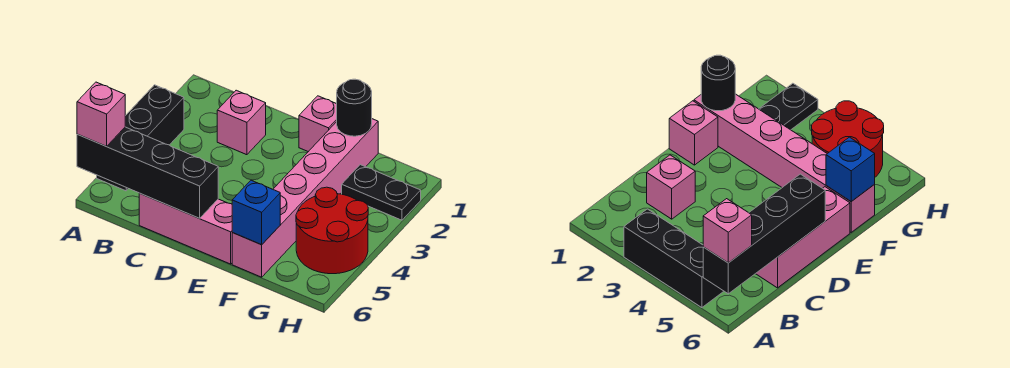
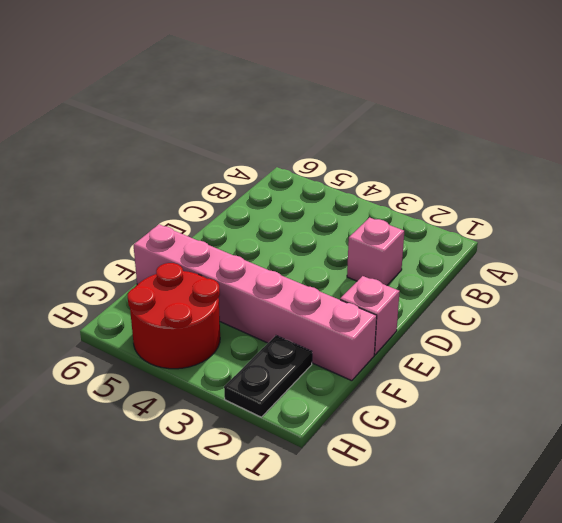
none -> black 1x3 brick [97,85,184,191]
none -> pink 1x3 brick [139,193,232,264]

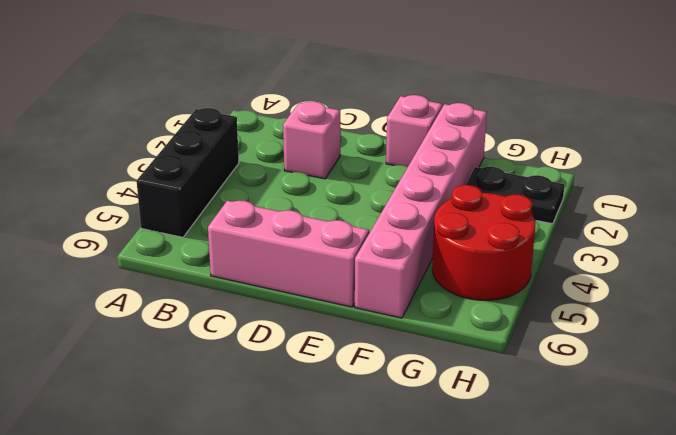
none -> black 1x4 brick [77,127,218,218]
none -> black 1x1 round brick [337,79,372,136]

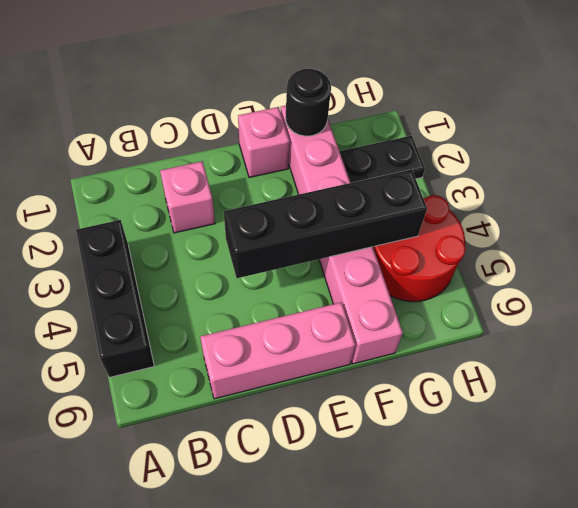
black 1x4 brick [224,169,427,278] -> black 1x4 brick moved to [77,127,218,218]
none -> blue 1x1 brick [232,180,280,245]
none -> pink 1x1 brick [77,82,125,146]

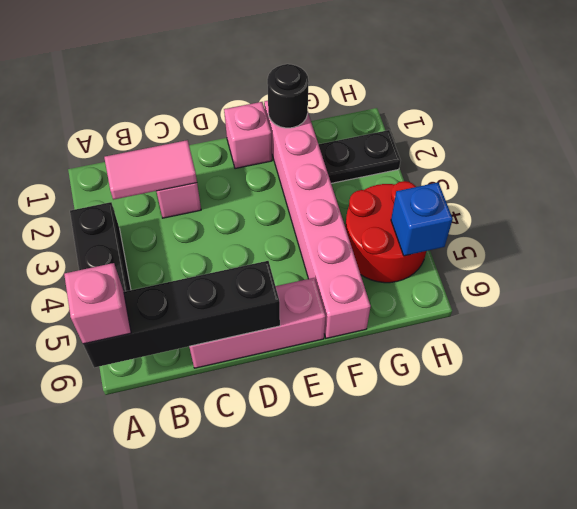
pink 1x2 tile [104,140,197,200] -> none
blue 1x1 brick [391,183,453,256] -> blue 1x1 brick moved to [232,180,280,245]

